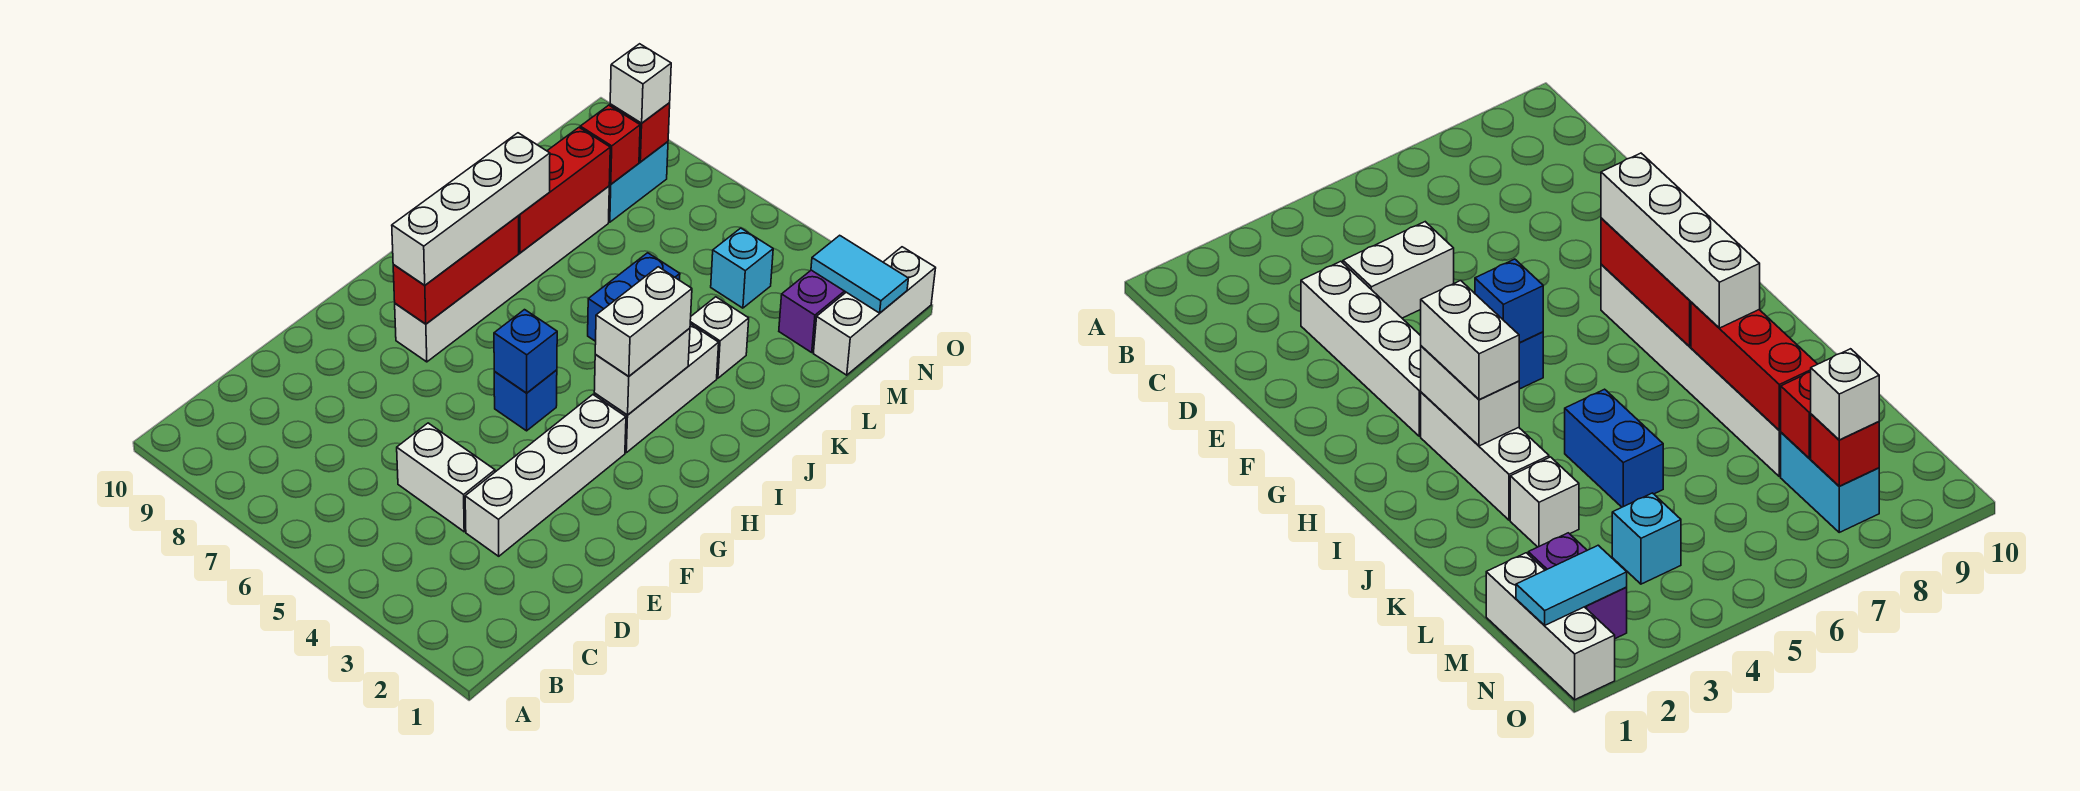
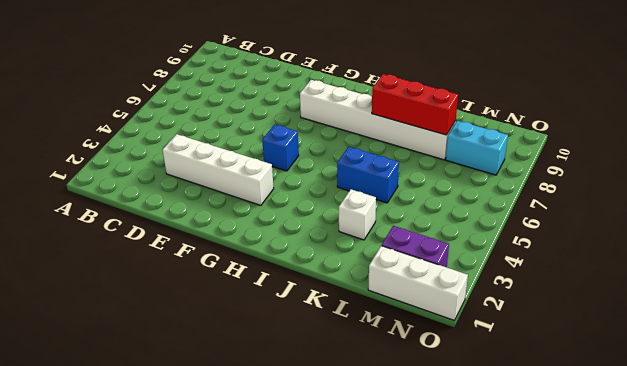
none -> white 1x2 brick [397,423,495,532]
none -> white 1x3 brick [594,324,719,453]
none -> cyan 1x1 brick [711,228,773,308]

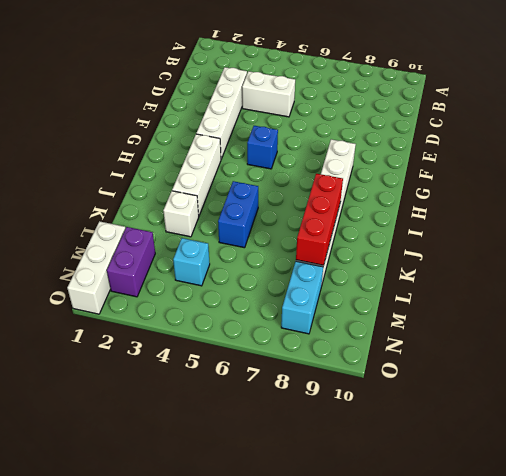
none -> blue 1x1 brick [494,310,557,393]
none -> red 1x3 brick [393,216,519,324]
none -> white 1x2 brick [594,328,690,415]

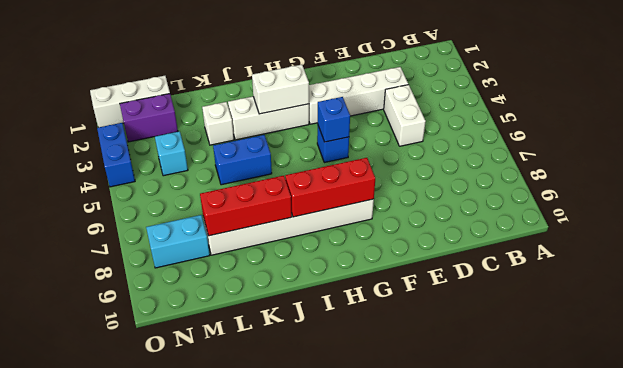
blue 1x2 brick [97,123,135,187] -> none
none -> red 1x1 brick [580,105,640,184]
none -> cyan 1x2 tile [811,235,908,313]
none -> red 1x1 brick [610,103,670,162]

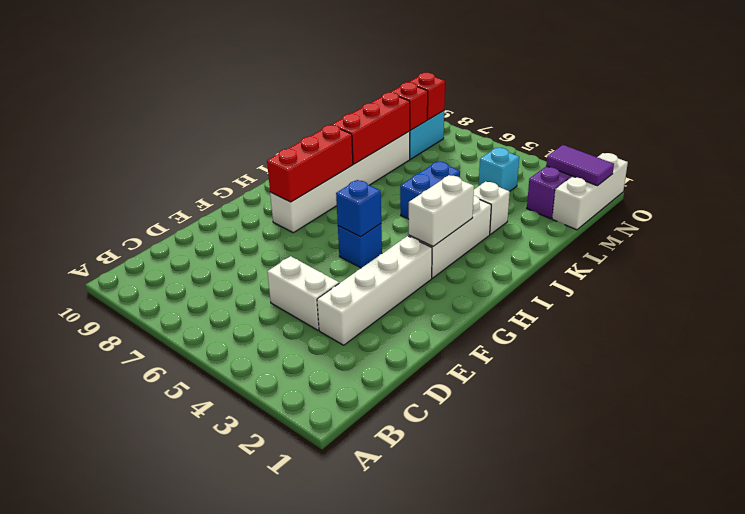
purple 1x2 tile [546,145,614,186] -> cyan 1x2 tile [811,235,908,313]
none -> white 1x4 brick [392,133,550,285]
none -> white 1x2 brick [595,267,692,376]
none -> white 1x1 brick [610,44,671,123]

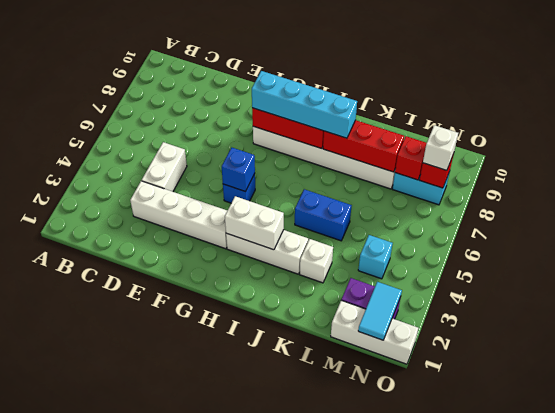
cyan 1x4 brick [252,71,357,138] -> white 1x4 brick [392,133,550,285]
none -> white 1x2 brick [595,267,692,376]

